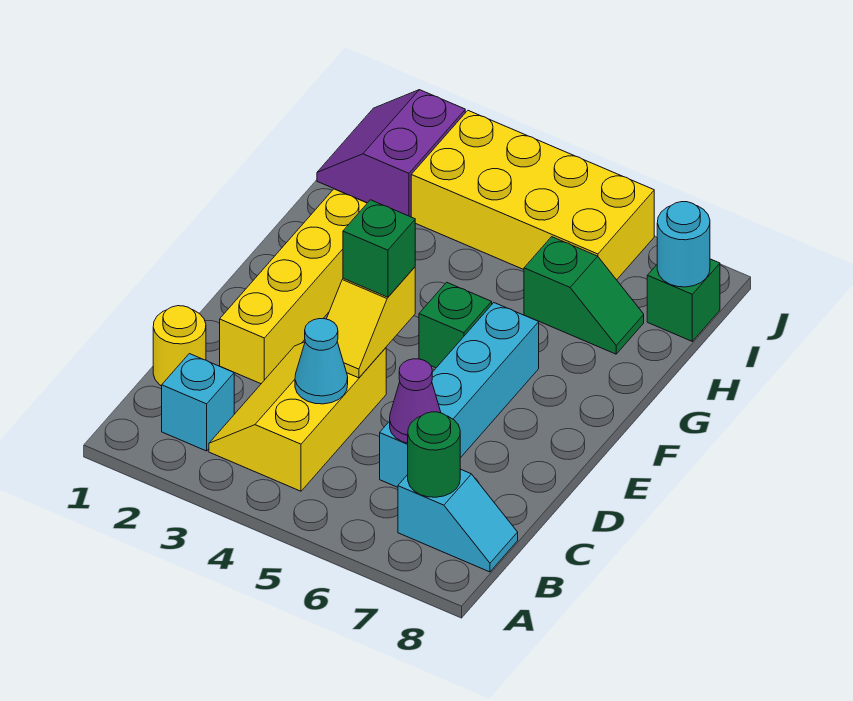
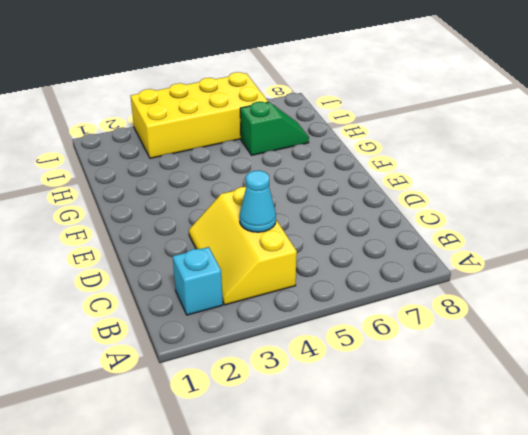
none -> cyan 1x2 slope [398,469,518,572]
none -> yellow 1x1 round brick [153,306,206,386]
none -> cyan 1x4 brick [380,303,539,487]

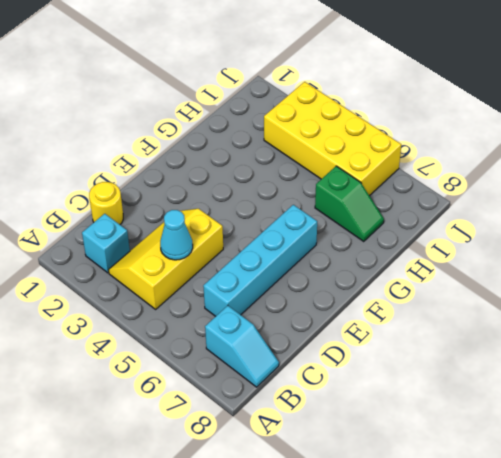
none -> yellow 1x4 brick [220,189,367,384]
none -> green 1x1 brick [419,282,492,368]
none -> purple 2x2 slope [317,90,465,217]

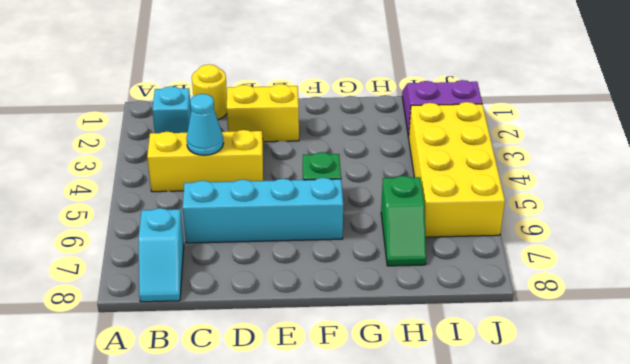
yellow 1x2 brick [227,84,299,142] -> yellow 1x4 brick [220,189,367,384]
none -> green 1x1 brick [647,259,720,341]
none -> green 1x1 round brick [408,412,460,497]
none -> purple 1x1 cone [390,359,441,443]

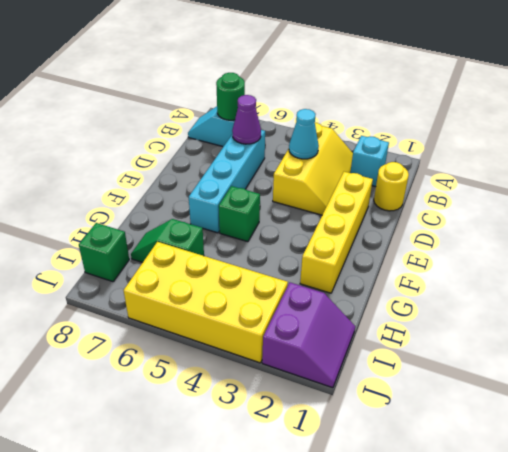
none -> yellow 1x2 slope [327,267,415,378]
none -> cyan 1x1 round brick [657,202,710,287]
none -> green 1x1 brick [343,200,415,297]

